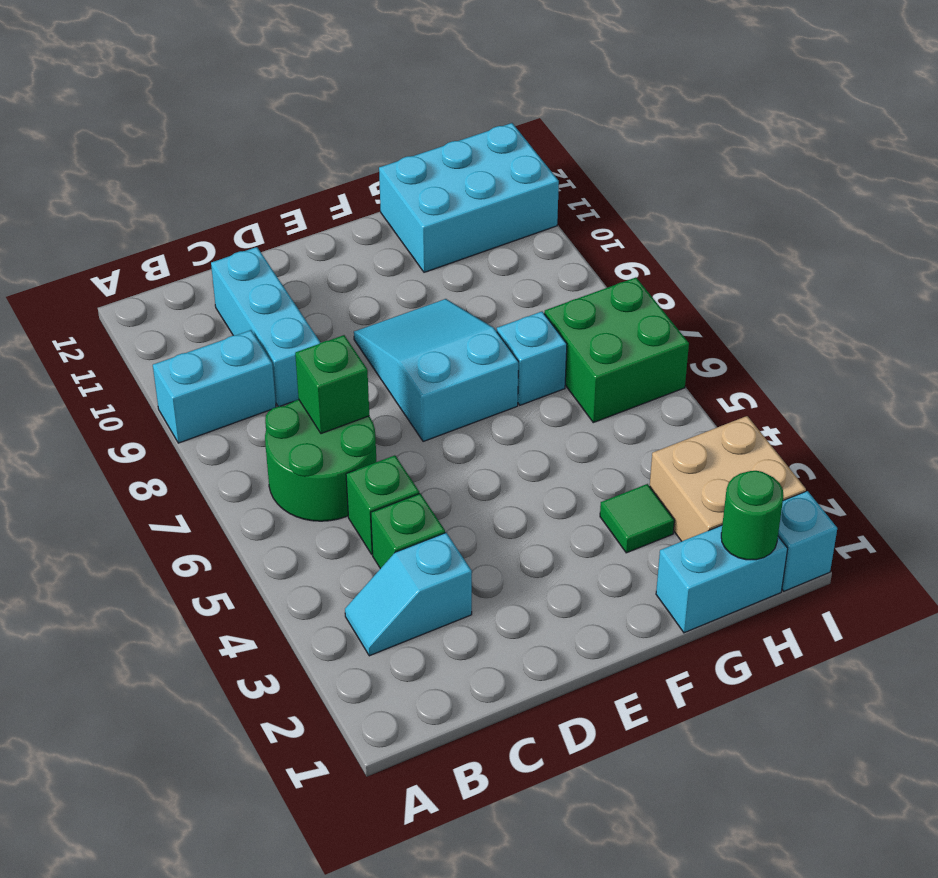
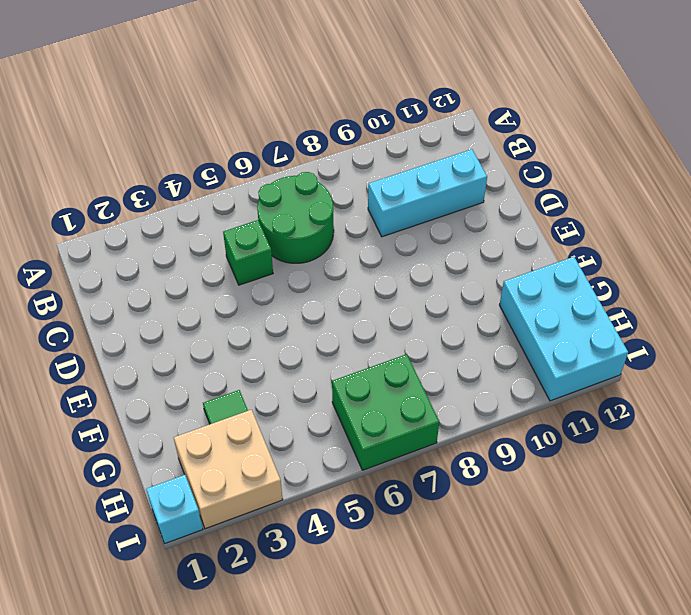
none -> cyan 1x2 brick [153,330,276,443]
none -> cyan 1x2 slope [345,533,472,656]
none -> green 1x1 brick [371,493,445,569]

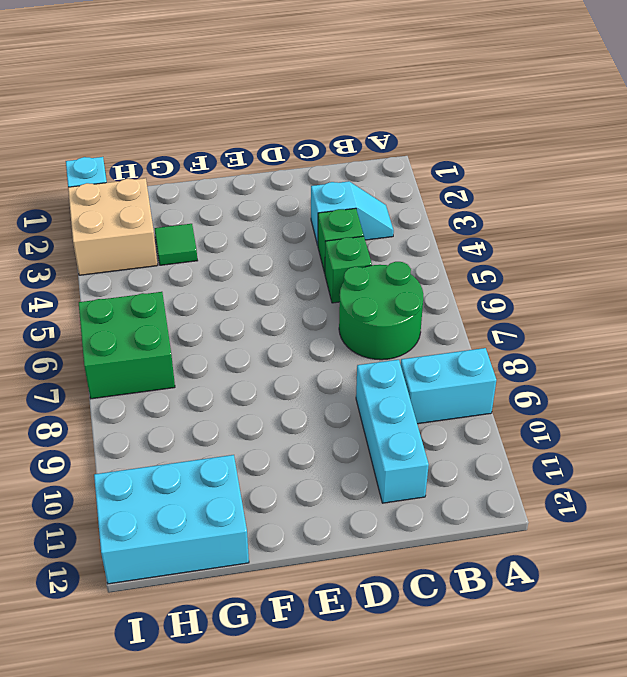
none -> cyan 2x3 slope [354,299,518,442]
none -> cyan 1x2 brick [656,525,788,633]
none -> cyan 1x1 brick [497,312,567,405]

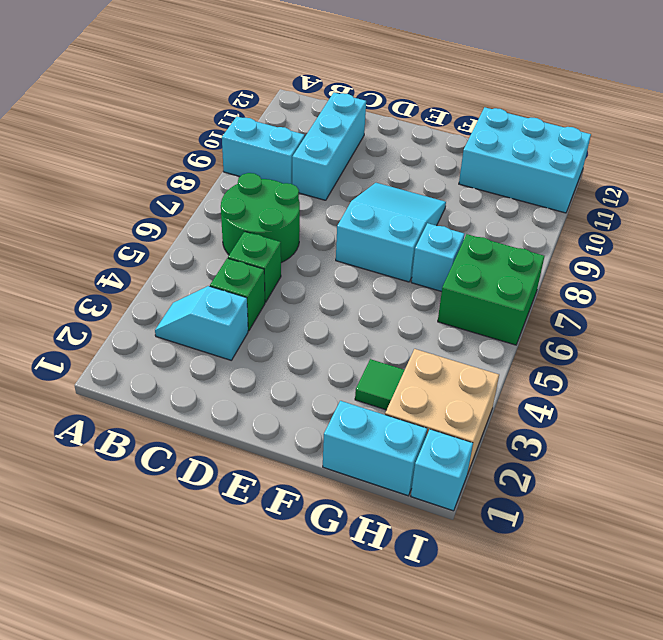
none -> green 1x1 brick [295,335,369,434]
none -> green 1x1 round brick [721,471,784,560]

